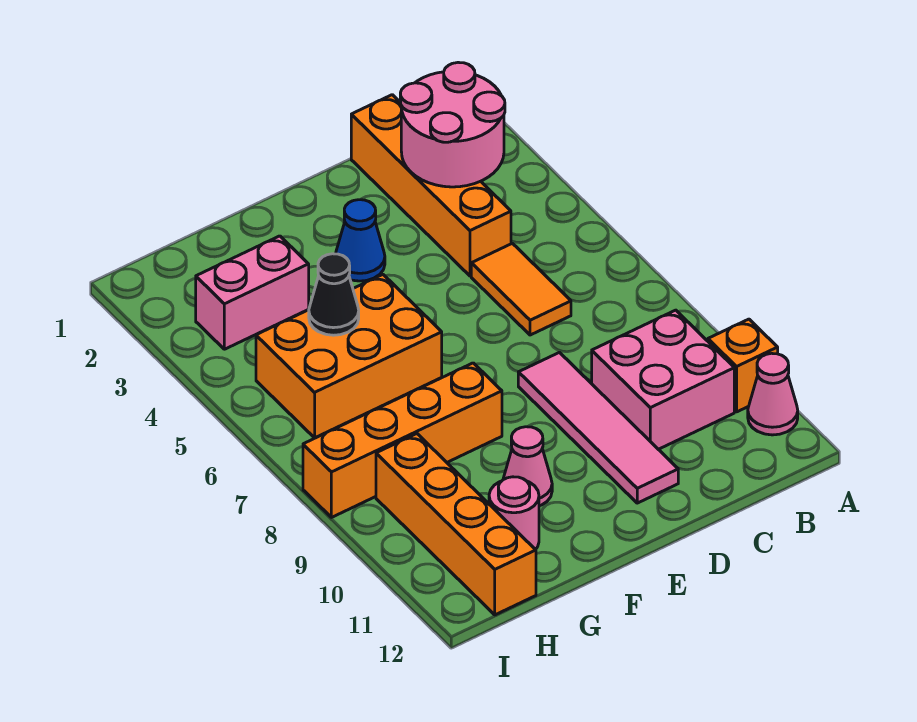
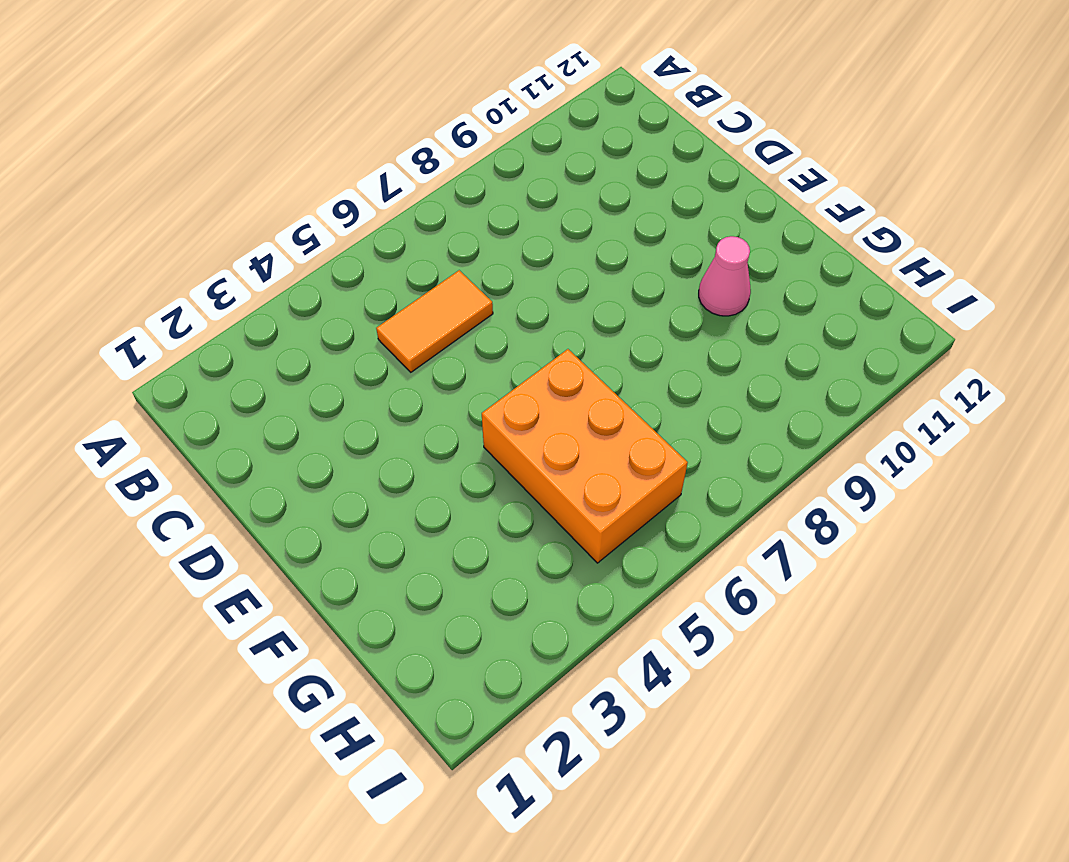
none -> orange 1x1 brick [708,319,778,412]
none -> pink 1x1 cone [748,353,798,435]
none -> pink 2x2 brick [592,310,734,449]

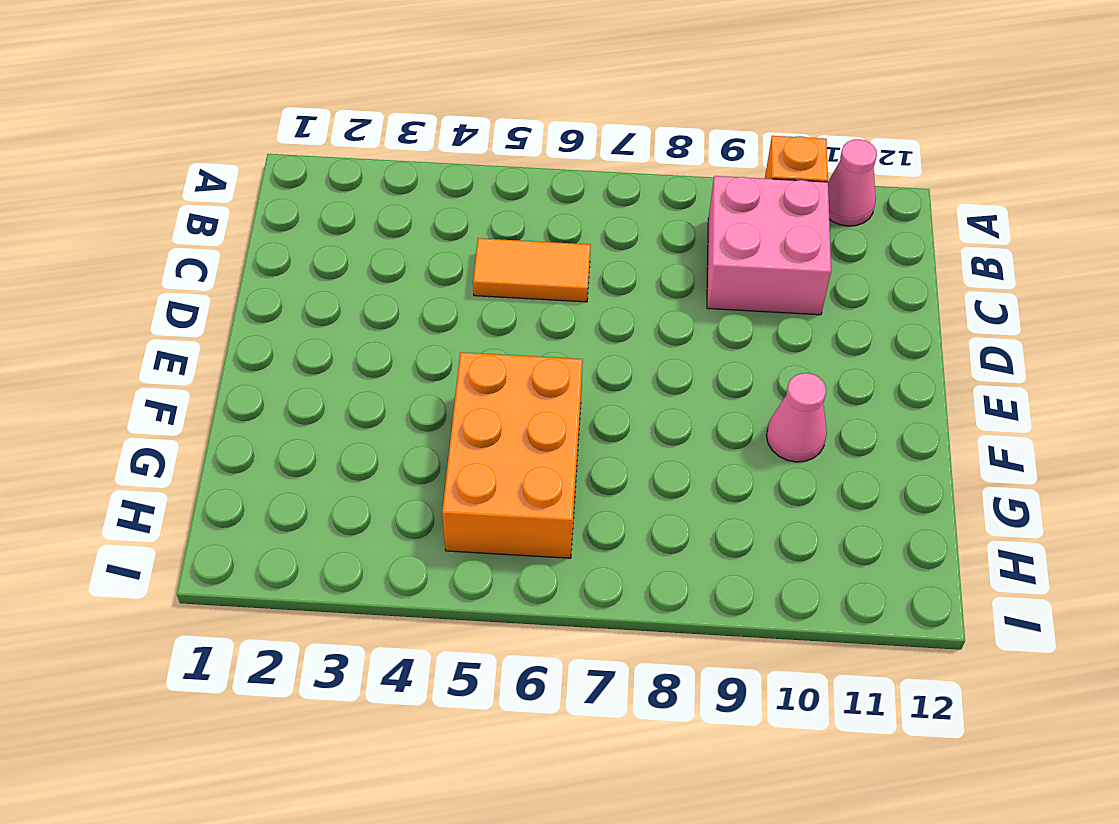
none -> orange 1x4 brick [351,95,511,276]
none -> pink 1x4 tile [518,352,678,503]
none -> blue 1x1 cone [336,200,385,281]

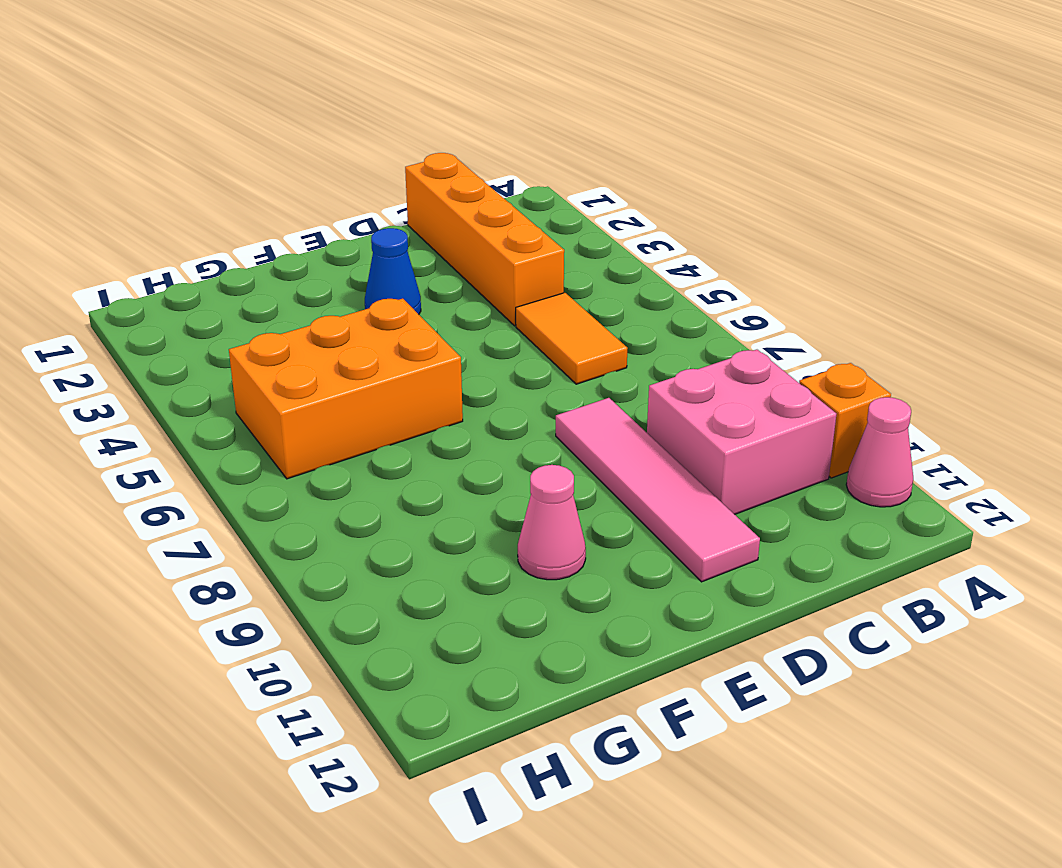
none -> orange 1x4 brick [303,363,502,517]
none -> pink 1x2 brick [196,236,309,349]
none -> pink 1x1 round brick [489,477,539,550]

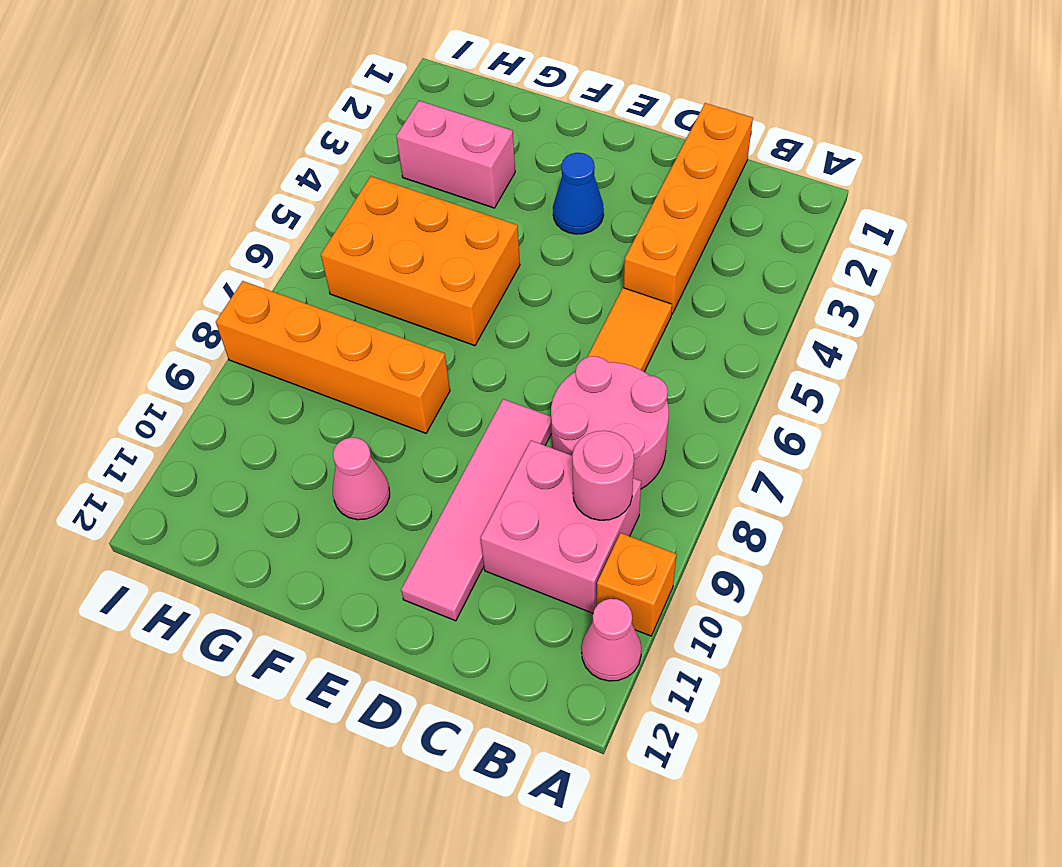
pink 2x2 round brick [551,356,669,489] -> pink 2x2 round brick moved to [400,62,505,187]
pink 1x1 round brick [572,431,634,520] -> pink 1x1 round brick moved to [489,477,539,550]
none -> orange 1x4 brick [376,434,536,615]
none -> black 1x1 cone [309,254,359,335]

